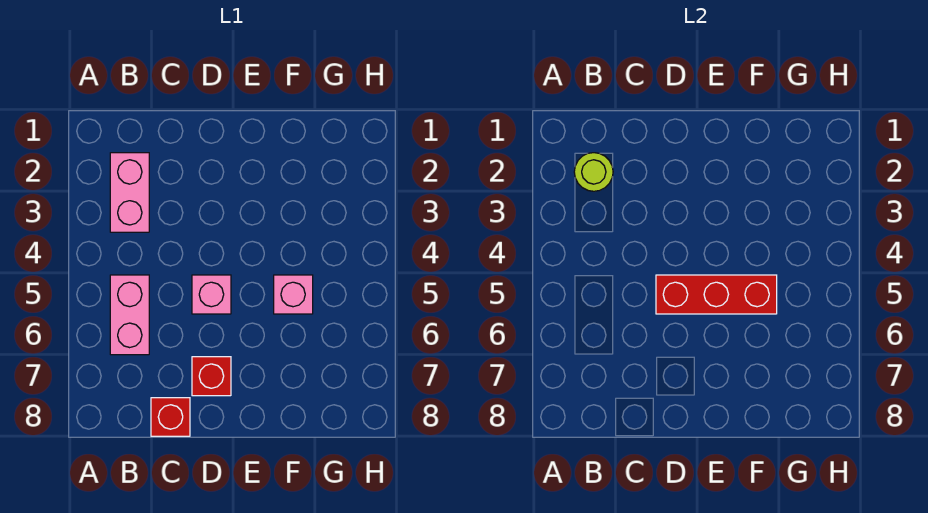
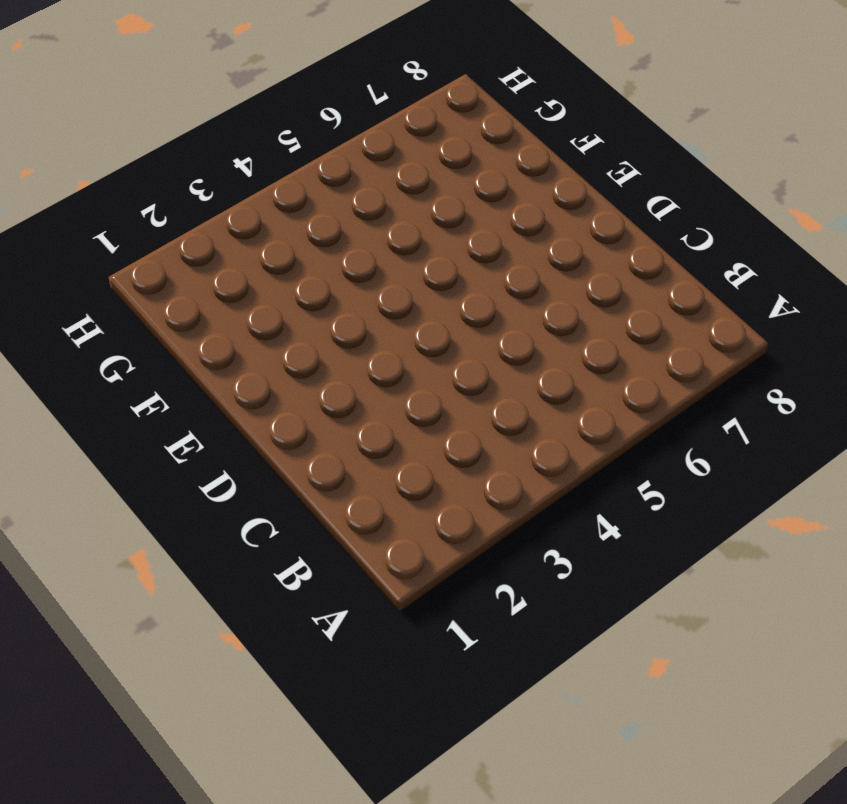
none -> pink 1x2 brick [110,153,149,232]
none -> pink 1x2 brick [110,275,149,355]

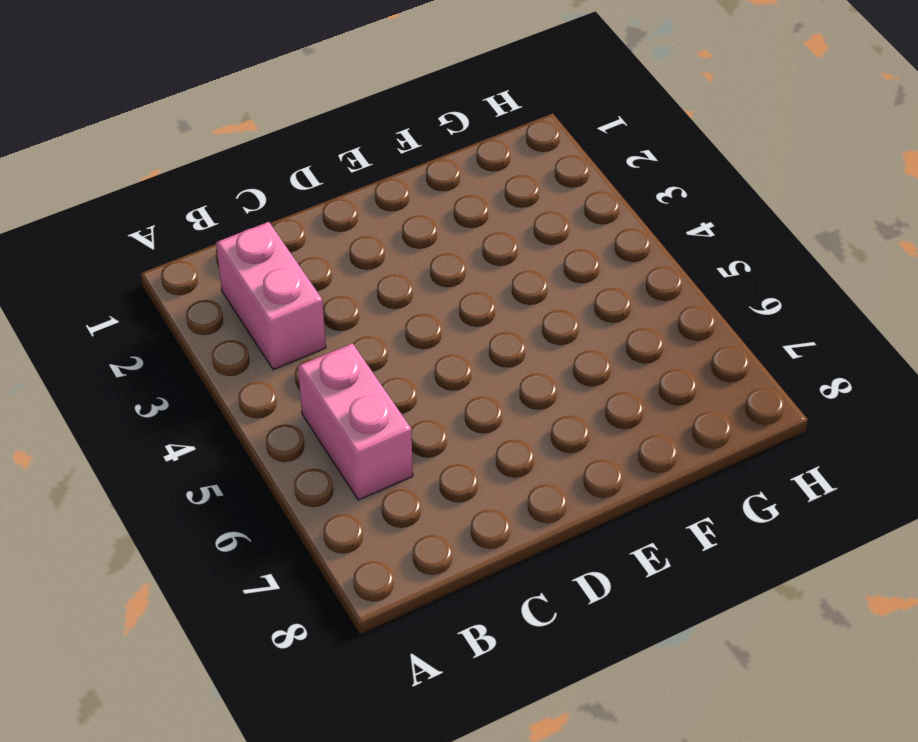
none -> red 1x1 brick [151,398,190,436]
none -> pink 1x1 brick [192,275,231,314]

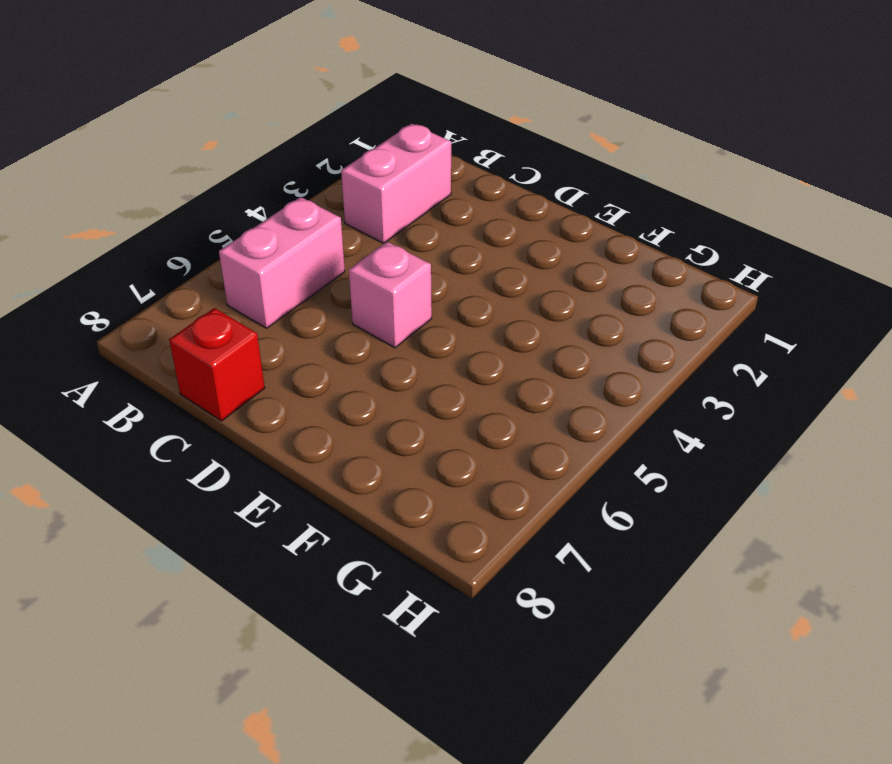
none -> red 1x1 brick [192,357,231,396]
none -> pink 1x1 brick [274,275,313,314]

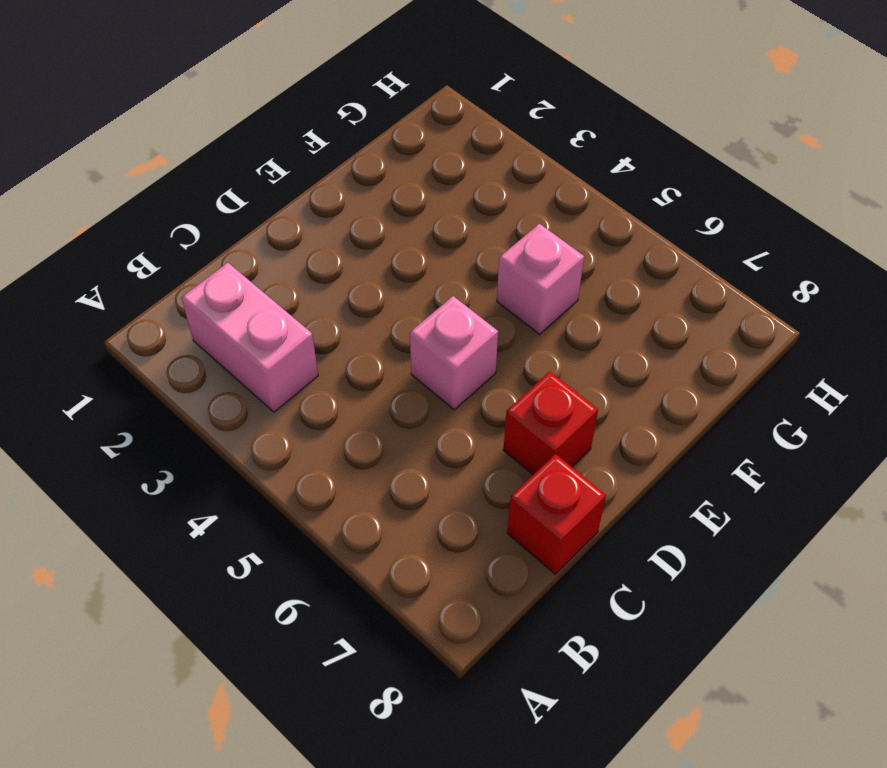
none -> pink 1x2 brick [110,275,149,355]
none -> lime 1x1 round brick [574,153,613,191]

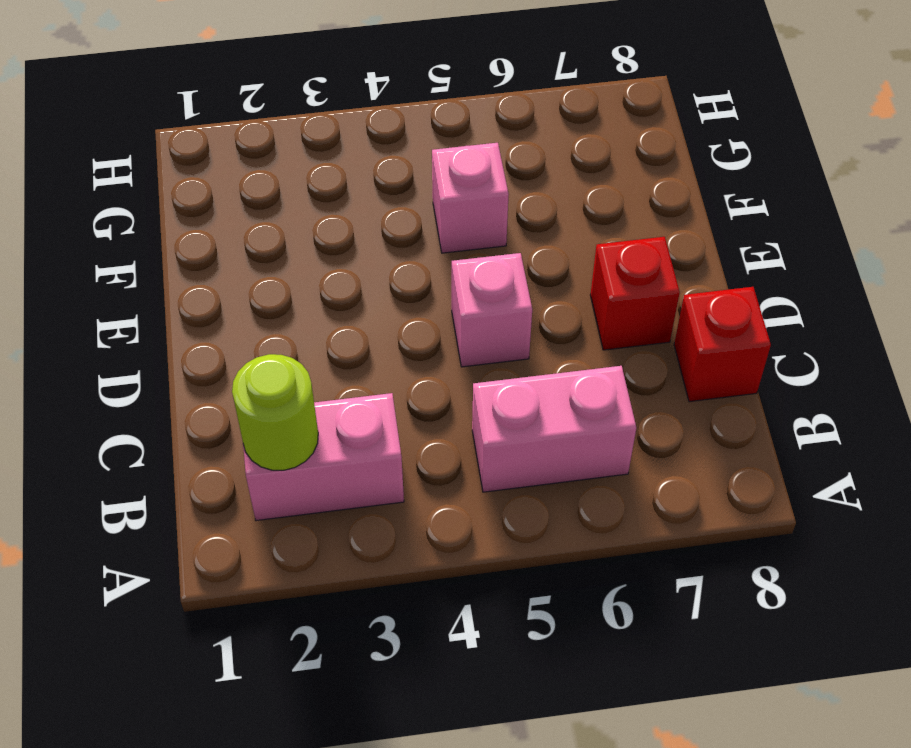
none -> red 1x3 brick [656,275,777,314]

